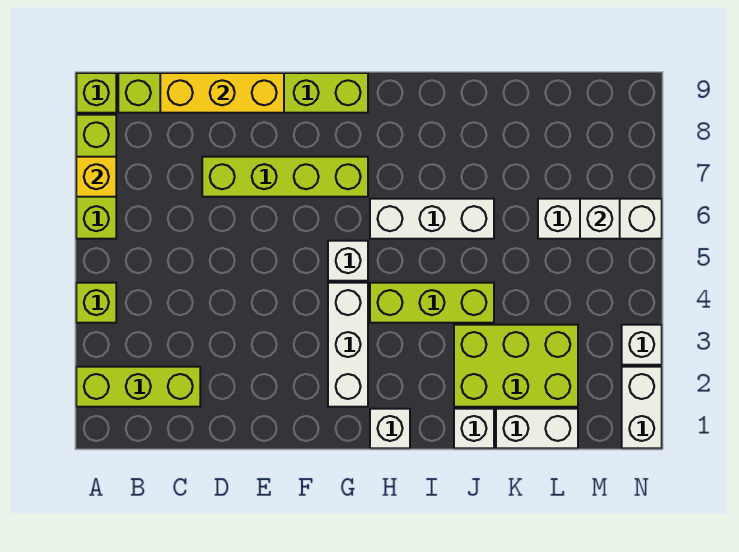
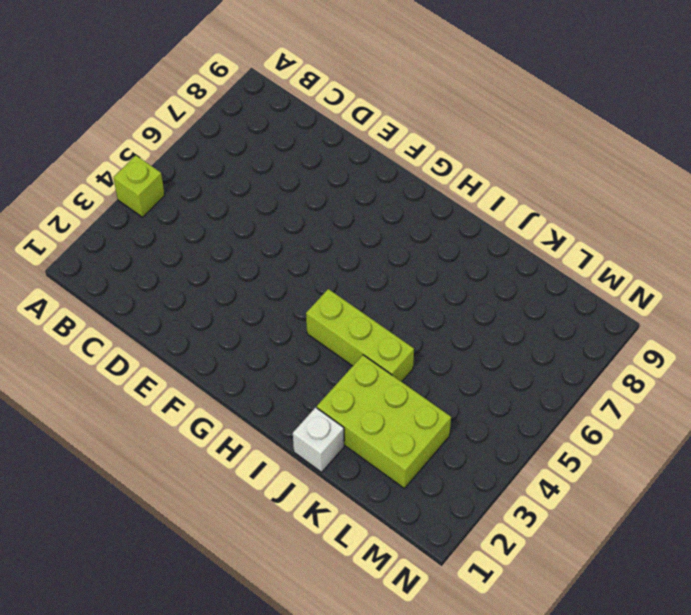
none -> lime 1x3 brick [76,367,200,407]
none -> lime 1x3 brick [76,115,116,239]
none -> lime 1x1 brick [76,73,116,113]

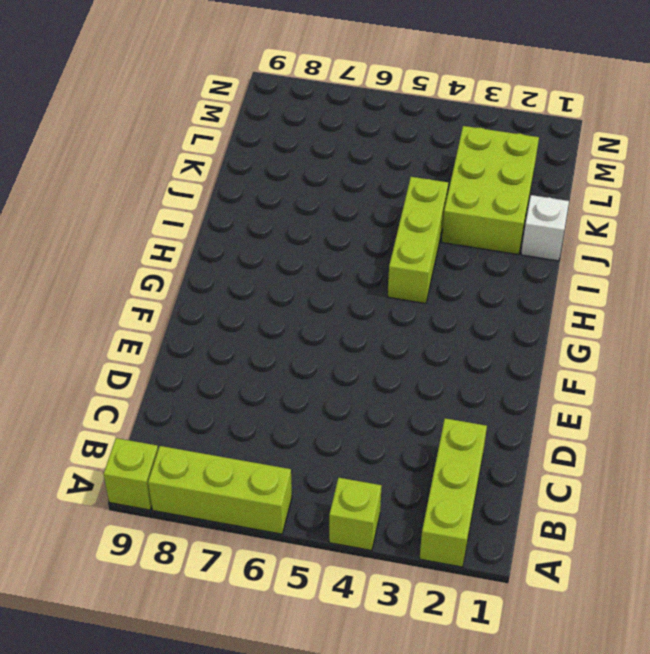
none -> lime 1x6 brick [118,73,368,113]
none -> lime 1x4 brick [202,157,368,197]
none -> white 1x3 brick [328,283,368,407]

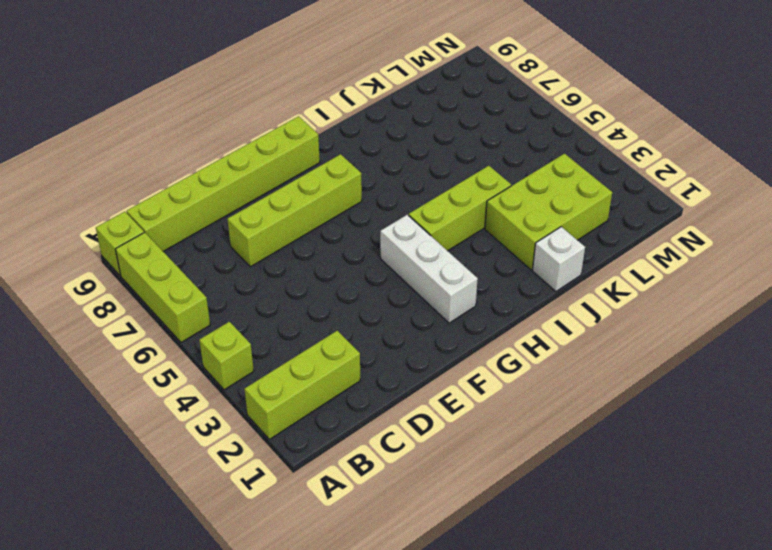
none -> white 1x1 brick [328,241,368,281]
none -> white 1x1 brick [370,409,410,448]
none -> white 1x3 brick [370,199,494,239]

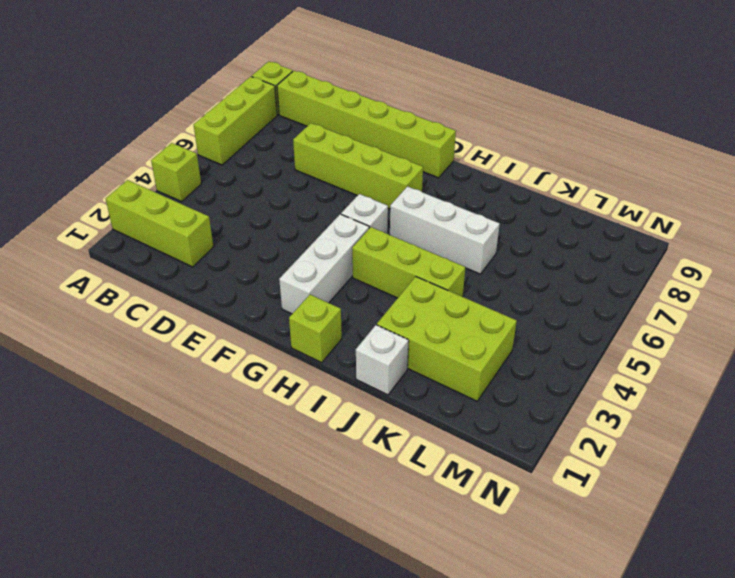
lime 1x1 brick [289,295,342,363] -> white 1x1 brick [370,409,410,448]
none -> white 1x2 brick [496,409,578,448]
none -> white 1x3 brick [538,199,662,239]
none -> white 1x2 brick [622,367,662,448]

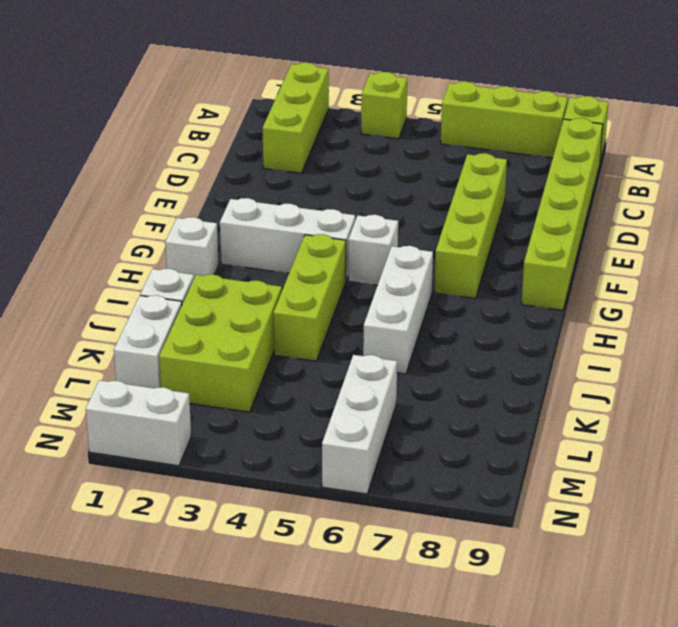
none -> white 1x1 brick [622,325,662,365]
none -> yellow 1x1 brick [76,157,116,197]
none -> yellow 1x3 brick [160,73,284,113]

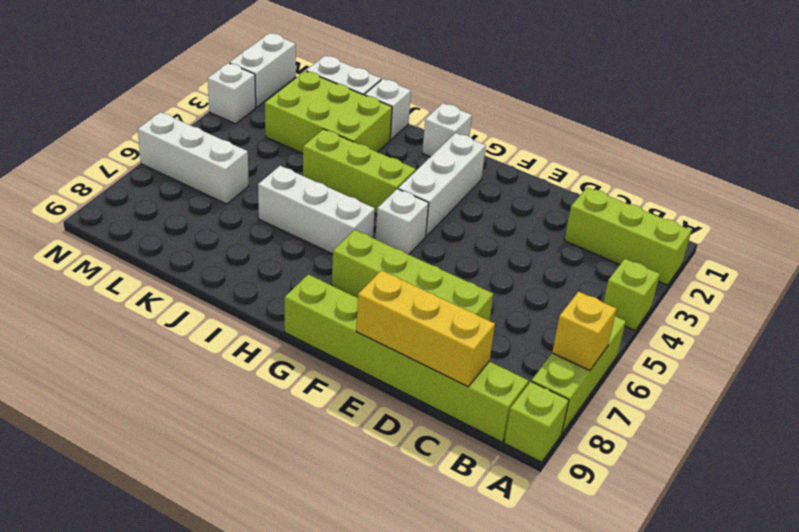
none -> white 1x1 brick [580,199,620,239]

